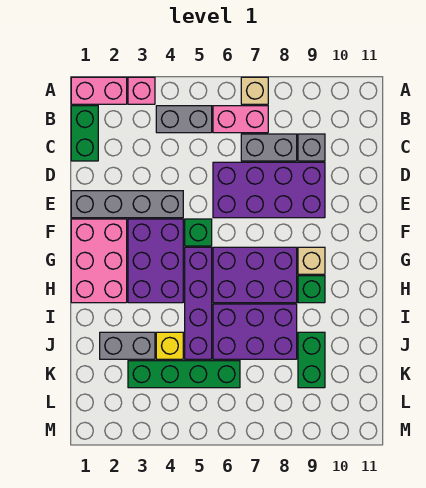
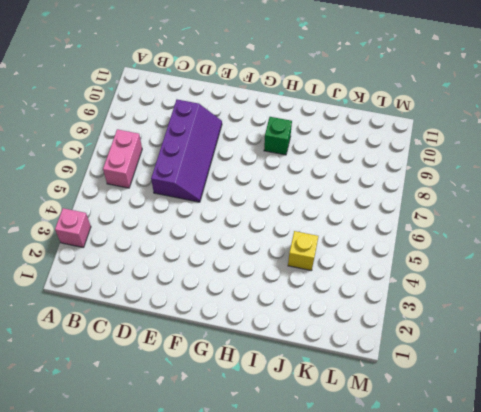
purple 2x4 slope [151,100,222,202] -> purple 2x4 brick [213,162,325,218]
none -> pink 1x2 brick [71,77,127,104]
none -> tan 1x1 brick [241,77,268,104]
none -> green 1x2 brick [71,106,98,161]

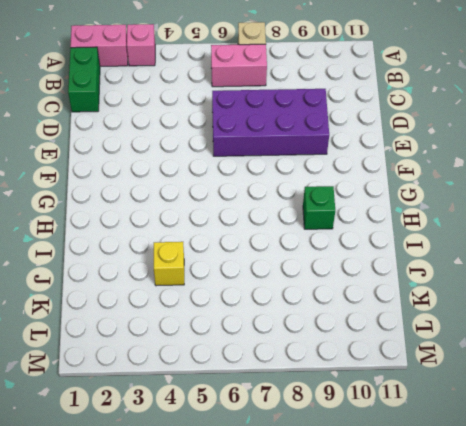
none -> grey 1x2 brick [156,106,212,133]
none -> grey 1x2 brick [241,134,297,161]
none -> grey 1x1 brick [298,134,325,161]

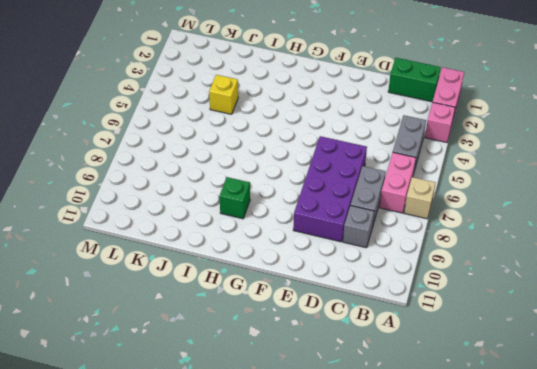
none -> grey 1x4 brick [71,191,183,218]
none -> pink 2x3 brick [71,219,127,303]
none -> purple 2x3 brick [128,219,183,303]

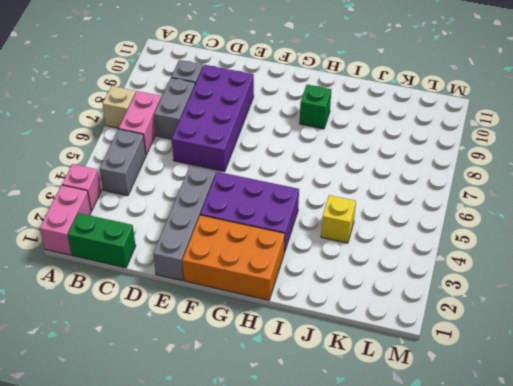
orange 2x3 brick [182,215,285,300] -> pink 2x3 brick [71,219,127,303]
none -> green 1x1 brick [185,219,212,246]
none -> purple 1x4 brick [185,247,212,359]
none -> purple 2x3 brick [213,247,297,303]

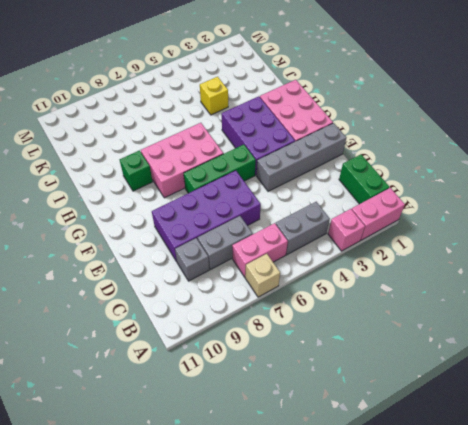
green 1x3 brick [184,145,256,193] -> green 1x1 brick [185,219,212,246]
pink 2x3 brick [141,123,223,198] -> purple 2x3 brick [213,247,297,303]
none -> purple 1x4 brick [185,247,212,359]
none -> tan 1x1 brick [298,247,325,274]
none -> purple 2x3 brick [213,304,297,359]

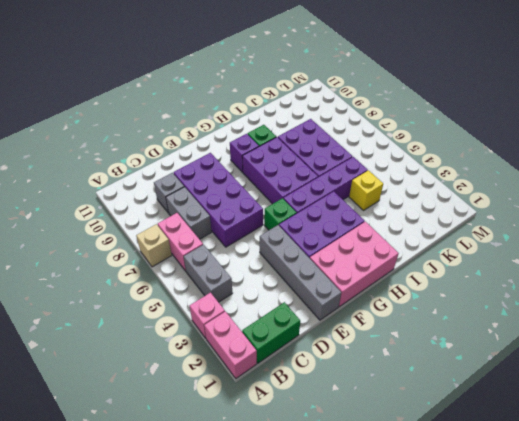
purple 1x1 brick [230,134,259,172] -> tan 1x1 brick [298,247,325,274]
none -> grey 1x2 brick [100,332,155,359]
none -> green 1x2 brick [298,332,325,388]
none -> green 1x4 brick [128,361,240,388]

